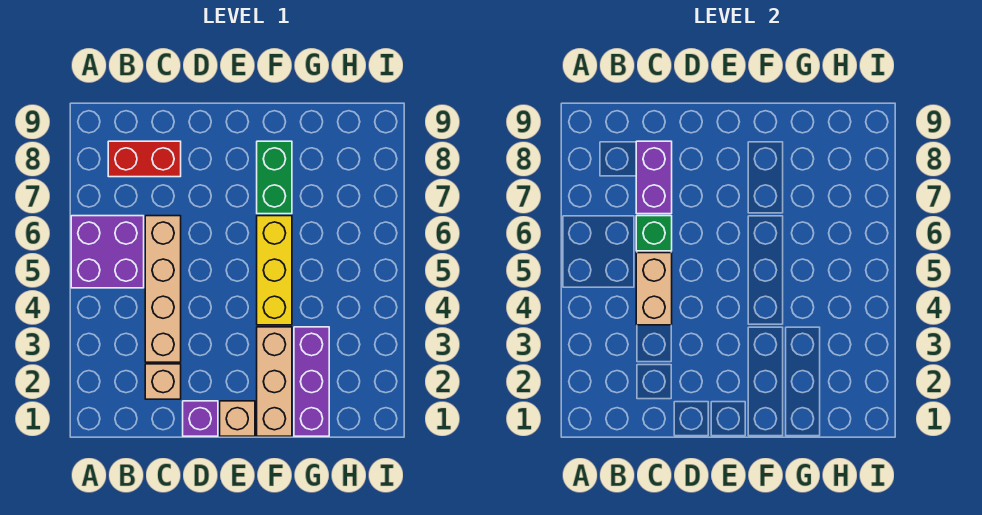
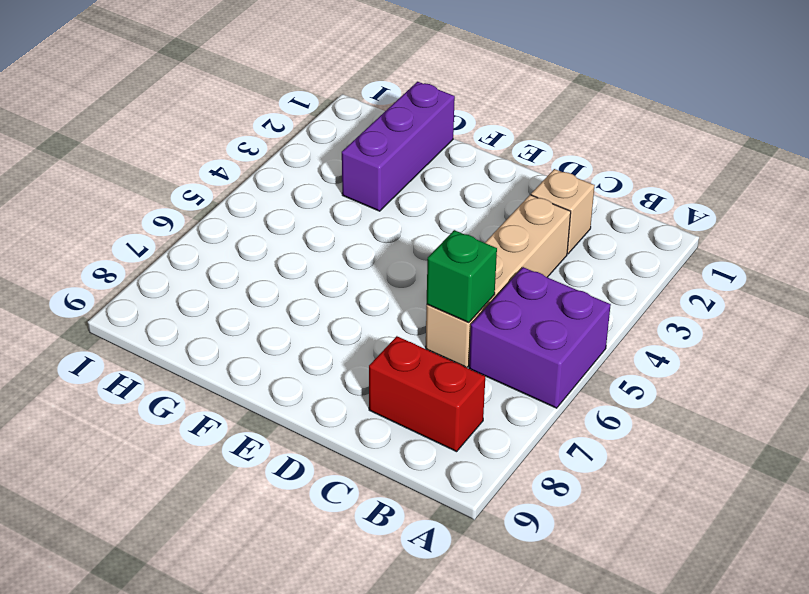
none -> purple 1x1 brick [183,401,218,436]
none -> tan 1x1 brick [220,401,255,436]
none -> tan 1x3 brick [257,327,292,436]

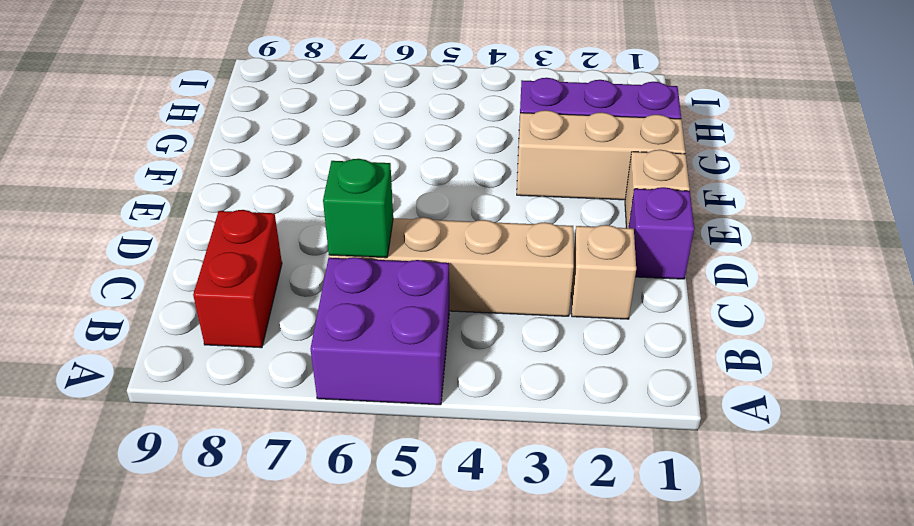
none -> yellow 1x3 brick [257,216,292,325]
none -> green 1x2 brick [257,141,292,214]
none -> tan 1x2 brick [636,253,672,325]

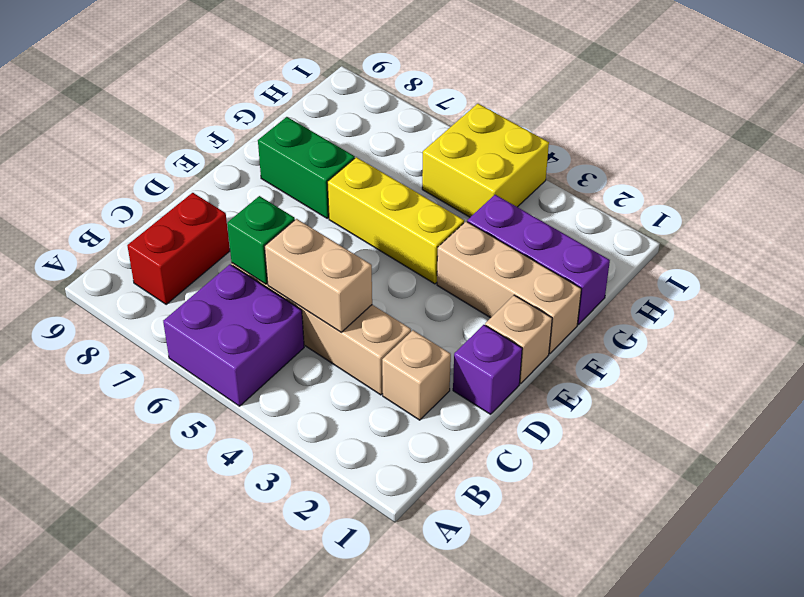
yellow 2x2 brick [422,104,549,217] -> none
none -> purple 1x2 brick [636,141,672,214]

